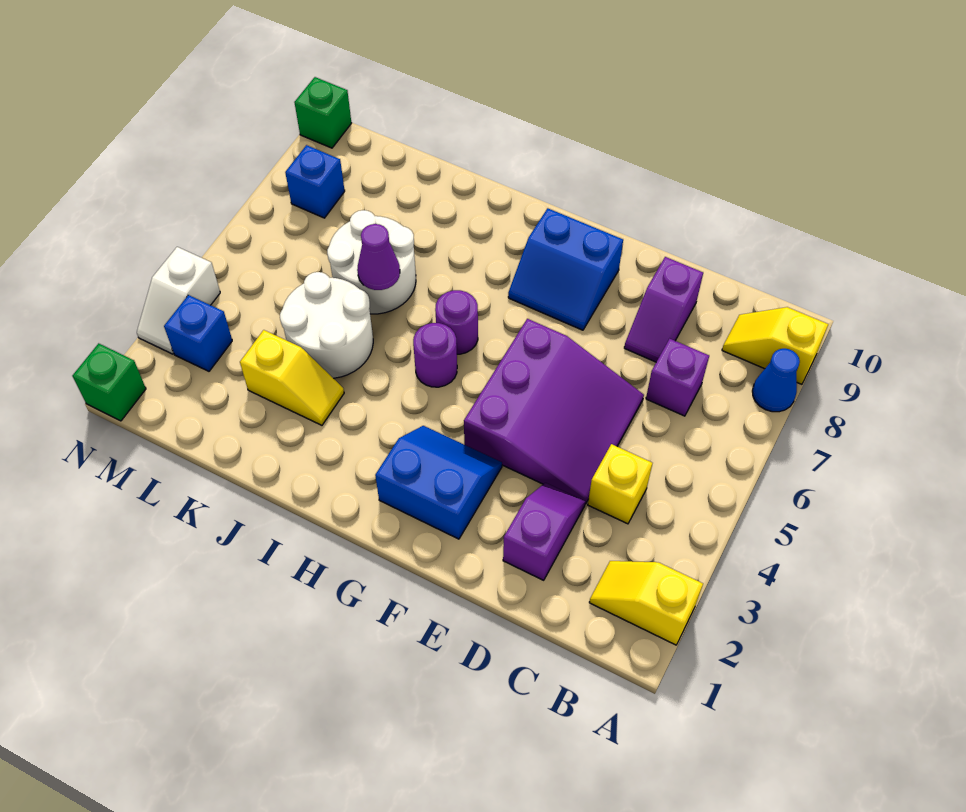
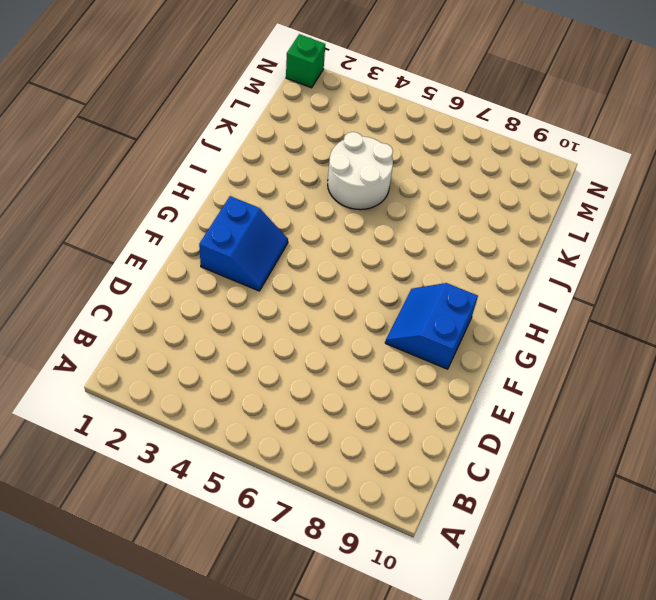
none -> yellow 1x2 slope [589,561,703,645]
none -> blue 1x1 cone [752,349,800,412]
none -> yellow 1x2 slope [722,307,828,384]

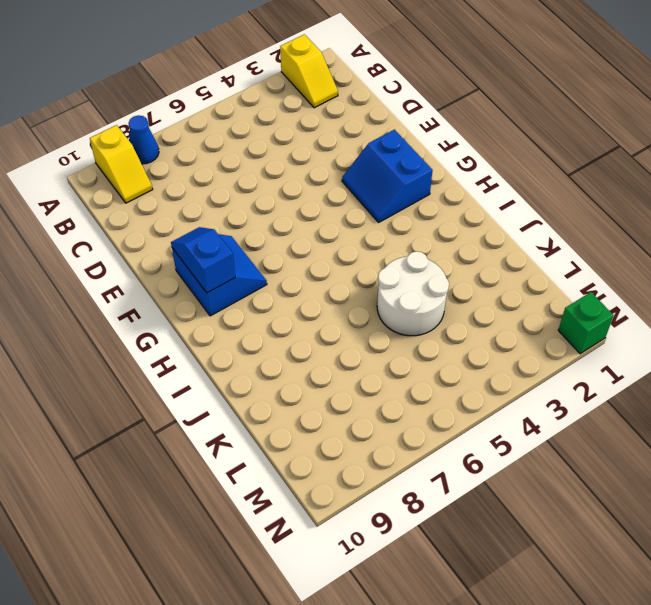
blue 1x2 slope [171,227,235,293] -> none
none -> yellow 1x1 brick [588,444,652,524]
none -> purple 1x1 brick [646,339,709,416]
none -> purple 1x2 slope [503,483,585,580]

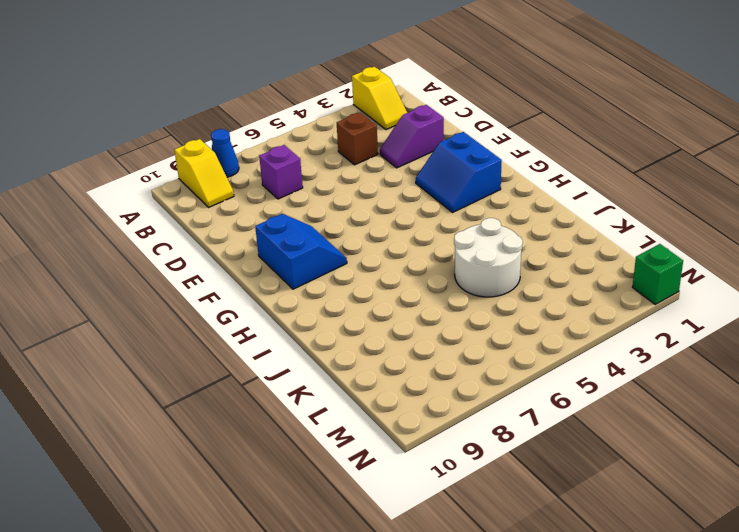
brown 1x1 brick [337,113,378,165] -> yellow 1x1 brick [588,444,652,524]
none -> purple 3x3 slope [464,319,644,504]
none -> purple 1x2 slope [624,257,703,362]
none -> purple 1x1 round brick [413,323,457,387]

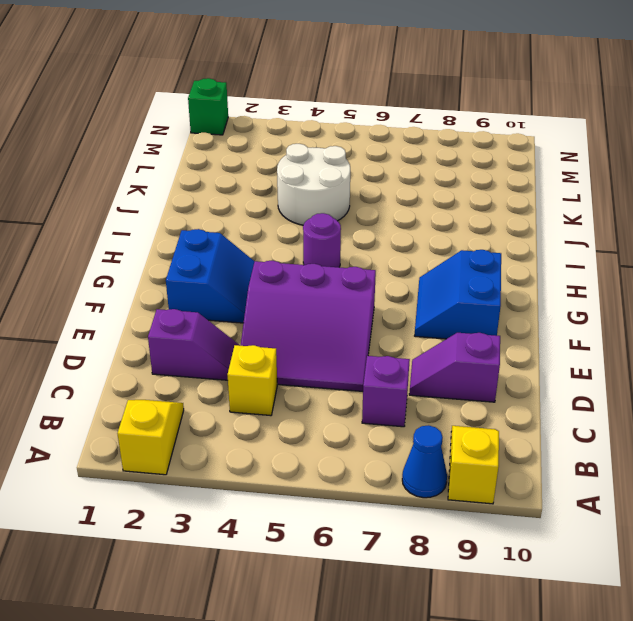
none -> purple 1x1 round brick [435,290,478,354]
none -> yellow 1x2 slope [240,330,344,425]
none -> white 2x2 round brick [327,210,416,314]

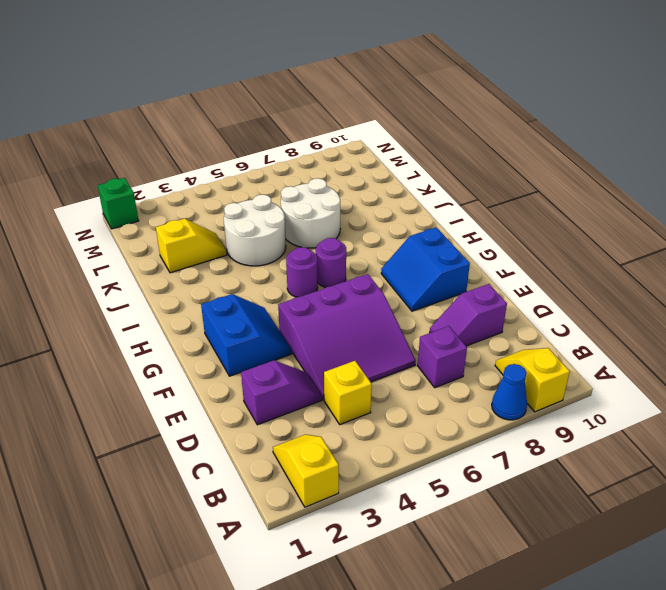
yellow 1x2 slope [156,219,227,273] -> yellow 1x2 slope turned to [240,330,344,425]
none -> blue 1x1 brick [164,295,232,371]
none -> blue 1x1 brick [285,145,345,218]
none -> white 1x2 slope [137,247,220,354]

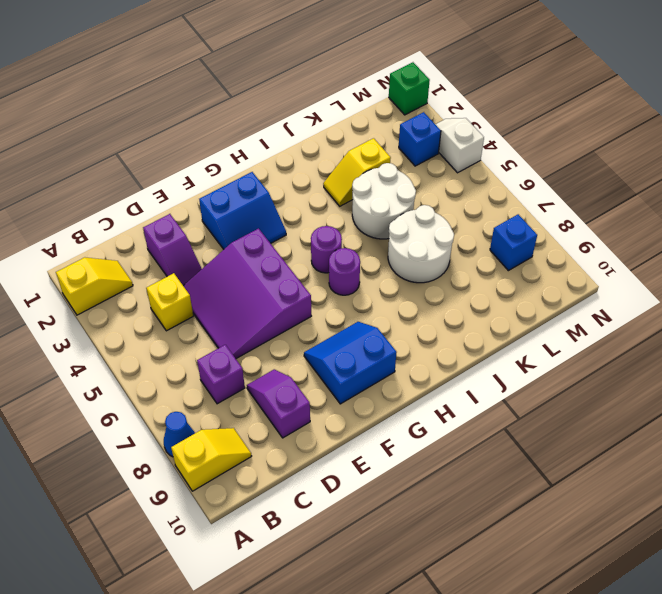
none -> green 1x1 brick [294,77,351,148]
none -> purple 1x1 cone [357,224,400,290]

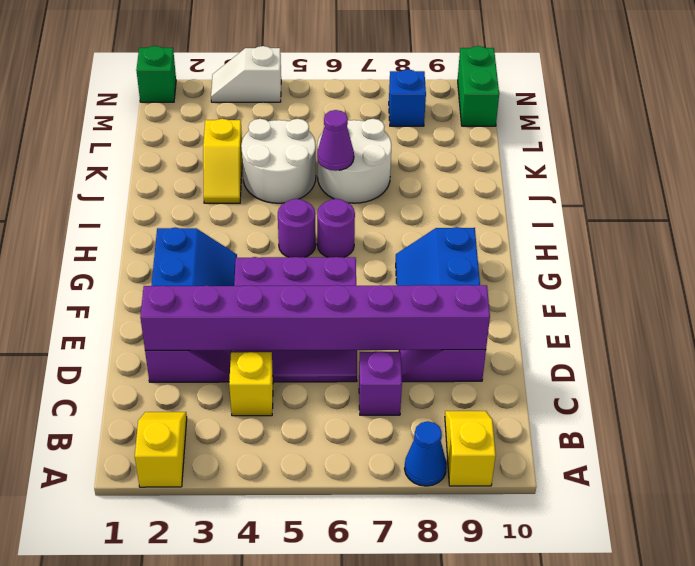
purple 1x8 brick [140,285,490,350] -> none
green 1x2 brick [458,46,499,126] -> green 1x1 brick [294,77,351,148]
none -> blue 1x1 brick [164,295,232,371]

